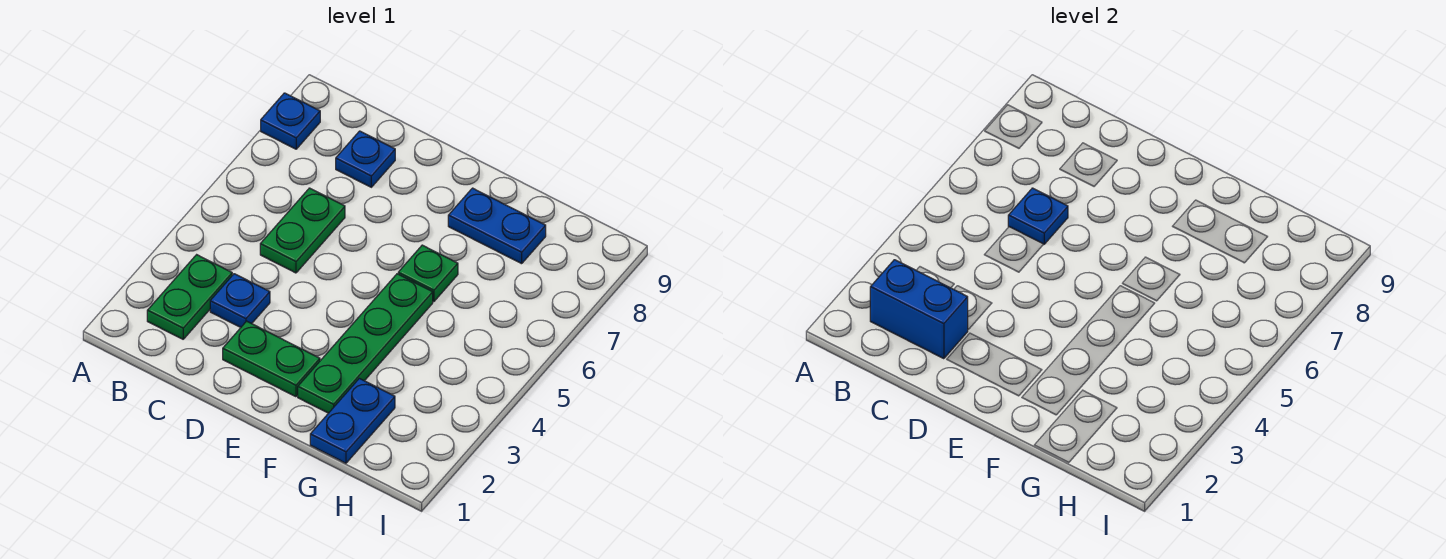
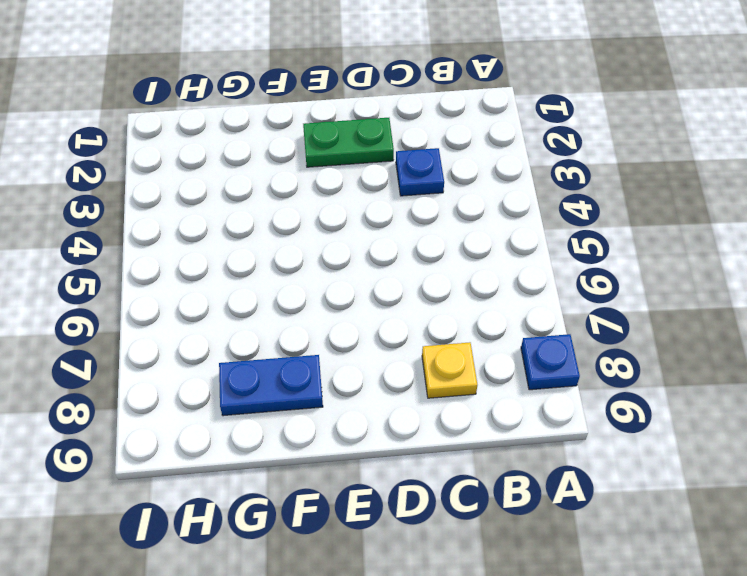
yellow 1x1 plate [422,342,477,398] -> blue 1x1 plate [336,131,395,187]
none -> green 1x2 plate [147,255,232,339]
none -> green 1x2 plate [260,188,345,273]
none -> green 1x4 plate [298,274,433,413]

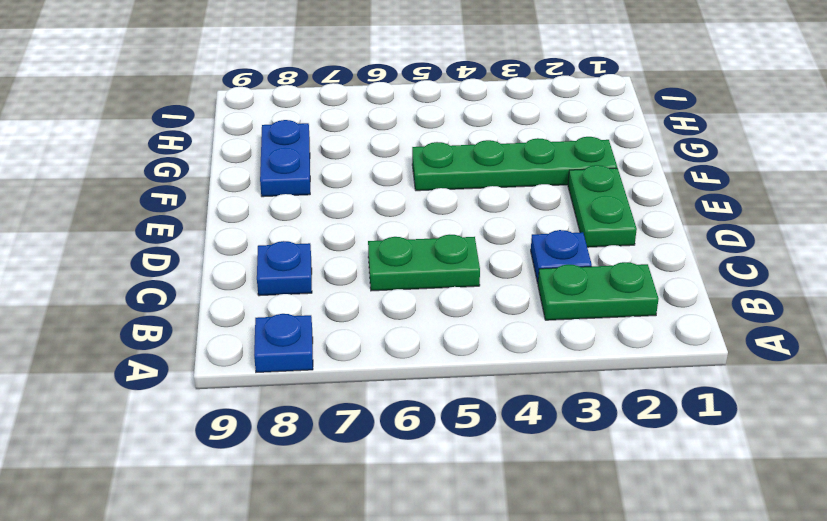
none -> green 1x1 plate [398,245,458,302]
none -> blue 1x2 plate [310,378,395,463]
none -> blue 1x2 brick [870,260,968,359]

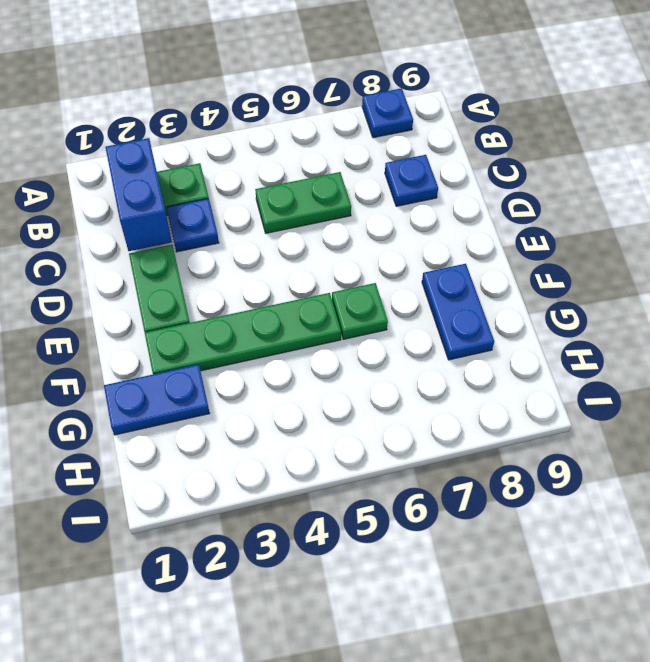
none -> blue 1x1 plate [1008,188,1068,244]

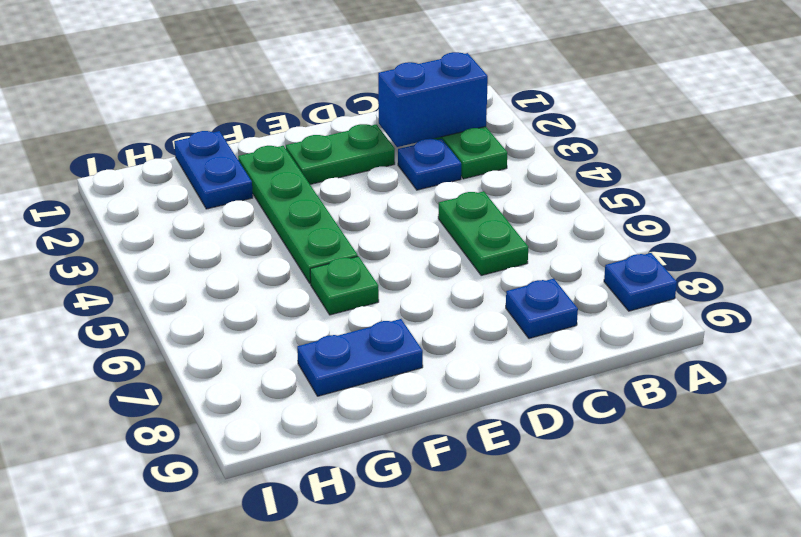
none -> blue 1x1 plate [1008,188,1068,244]

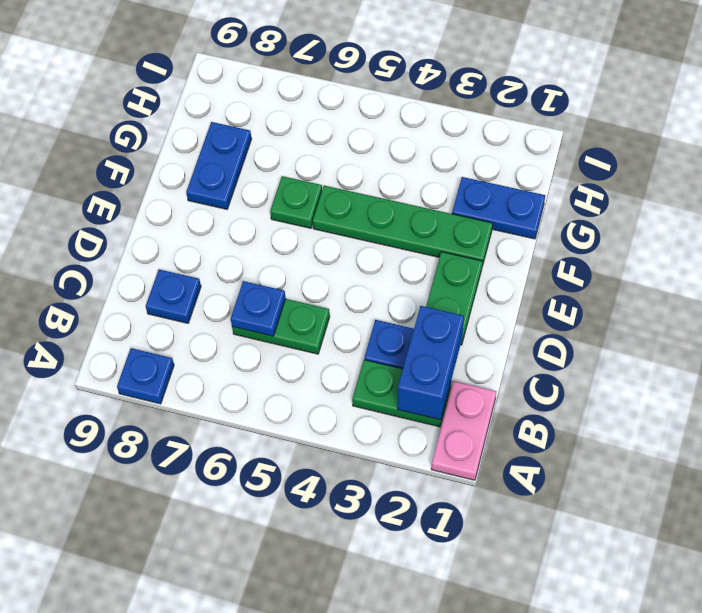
pink 1x2 plate [431,381,496,480] -> none

